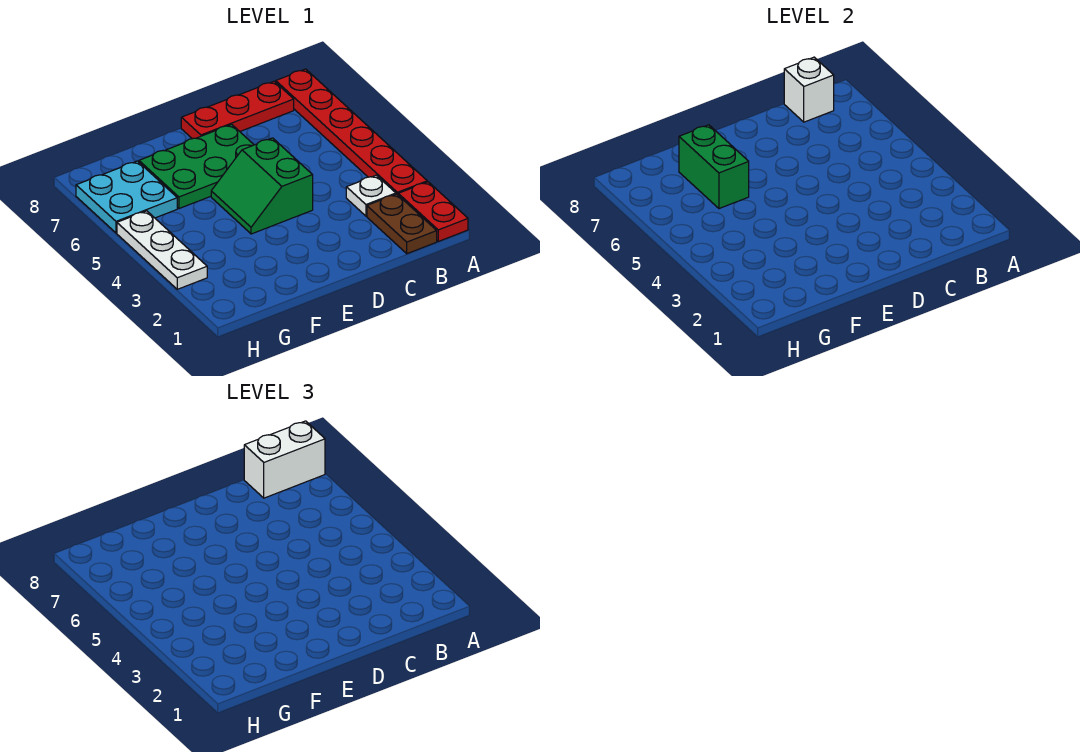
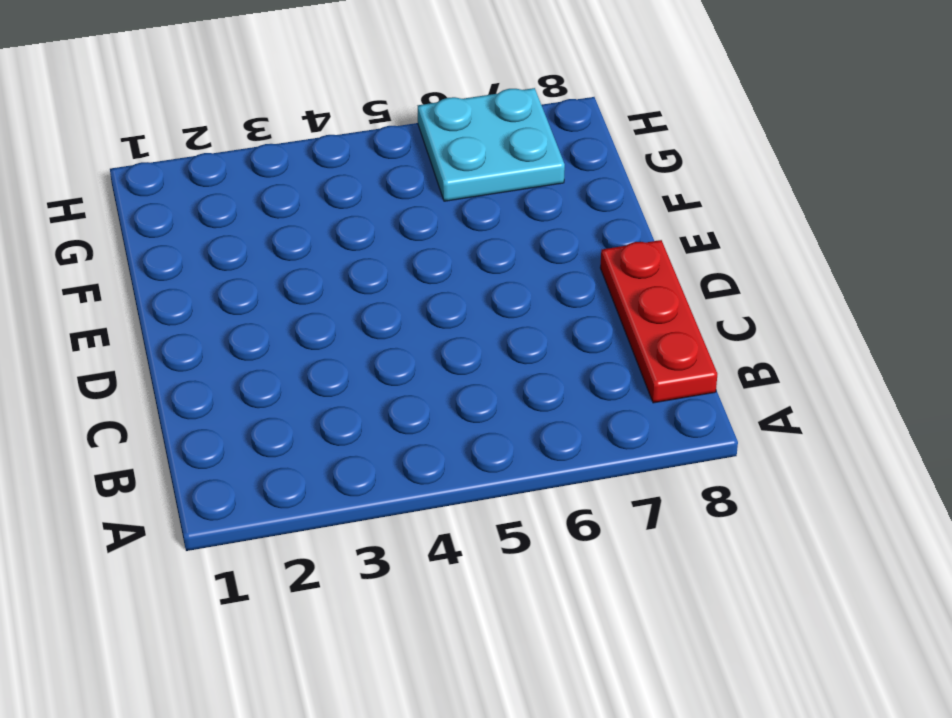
none -> red 1x2 plate [398,182,468,241]
none -> red 1x6 plate [276,69,427,195]
none -> brown 1x2 plate [367,194,437,254]

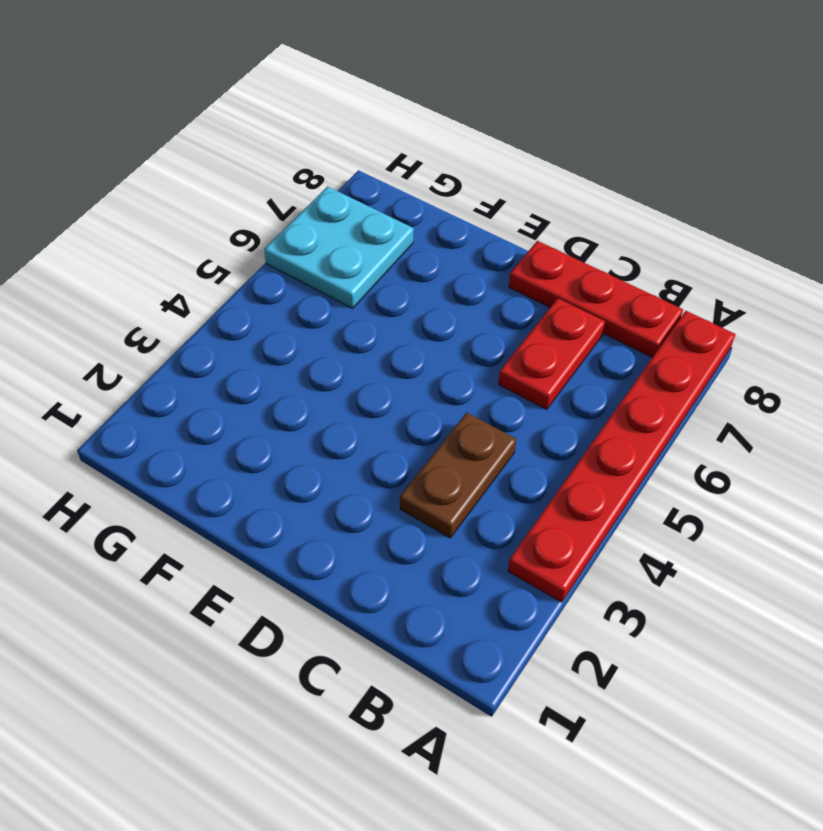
brown 1x2 plate [400,413,516,538] -> brown 1x2 plate moved to [367,194,437,254]
red 1x2 plate [499,298,605,410] -> red 1x2 plate moved to [398,182,468,241]
none -> white 1x1 plate [346,175,396,216]
none -> green 2x2 slope [211,138,313,234]
none -> green 2x3 plate [139,124,254,209]

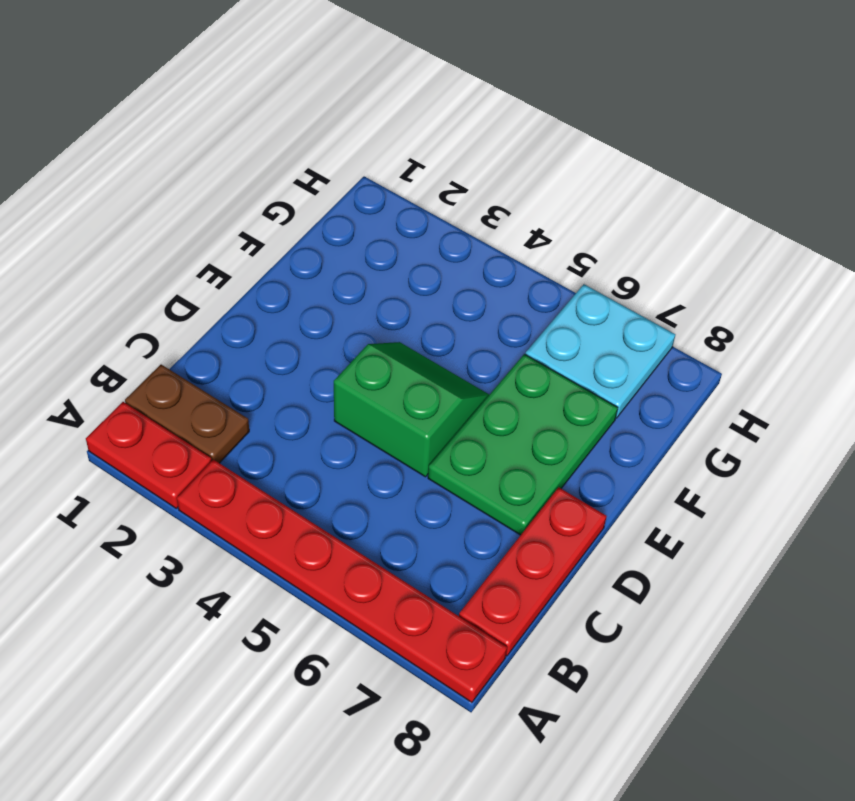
none -> white 1x1 plate [346,175,396,216]
none -> white 1x3 plate [117,211,207,289]
none -> white 1x1 brick [784,57,834,122]

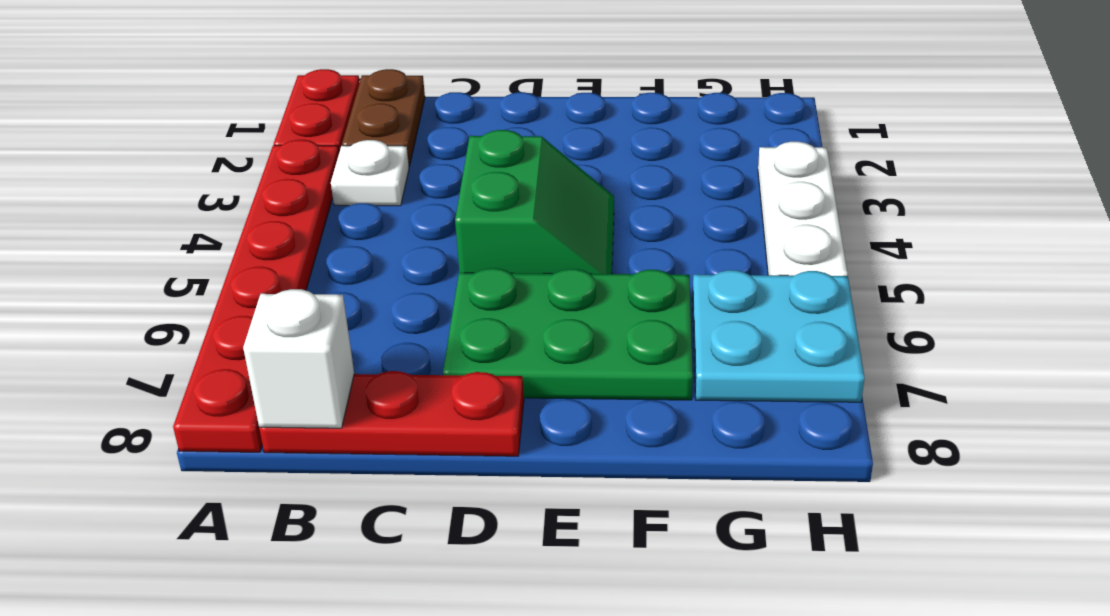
none -> green 1x2 brick [679,125,749,209]
none -> white 1x2 brick [244,421,325,498]

